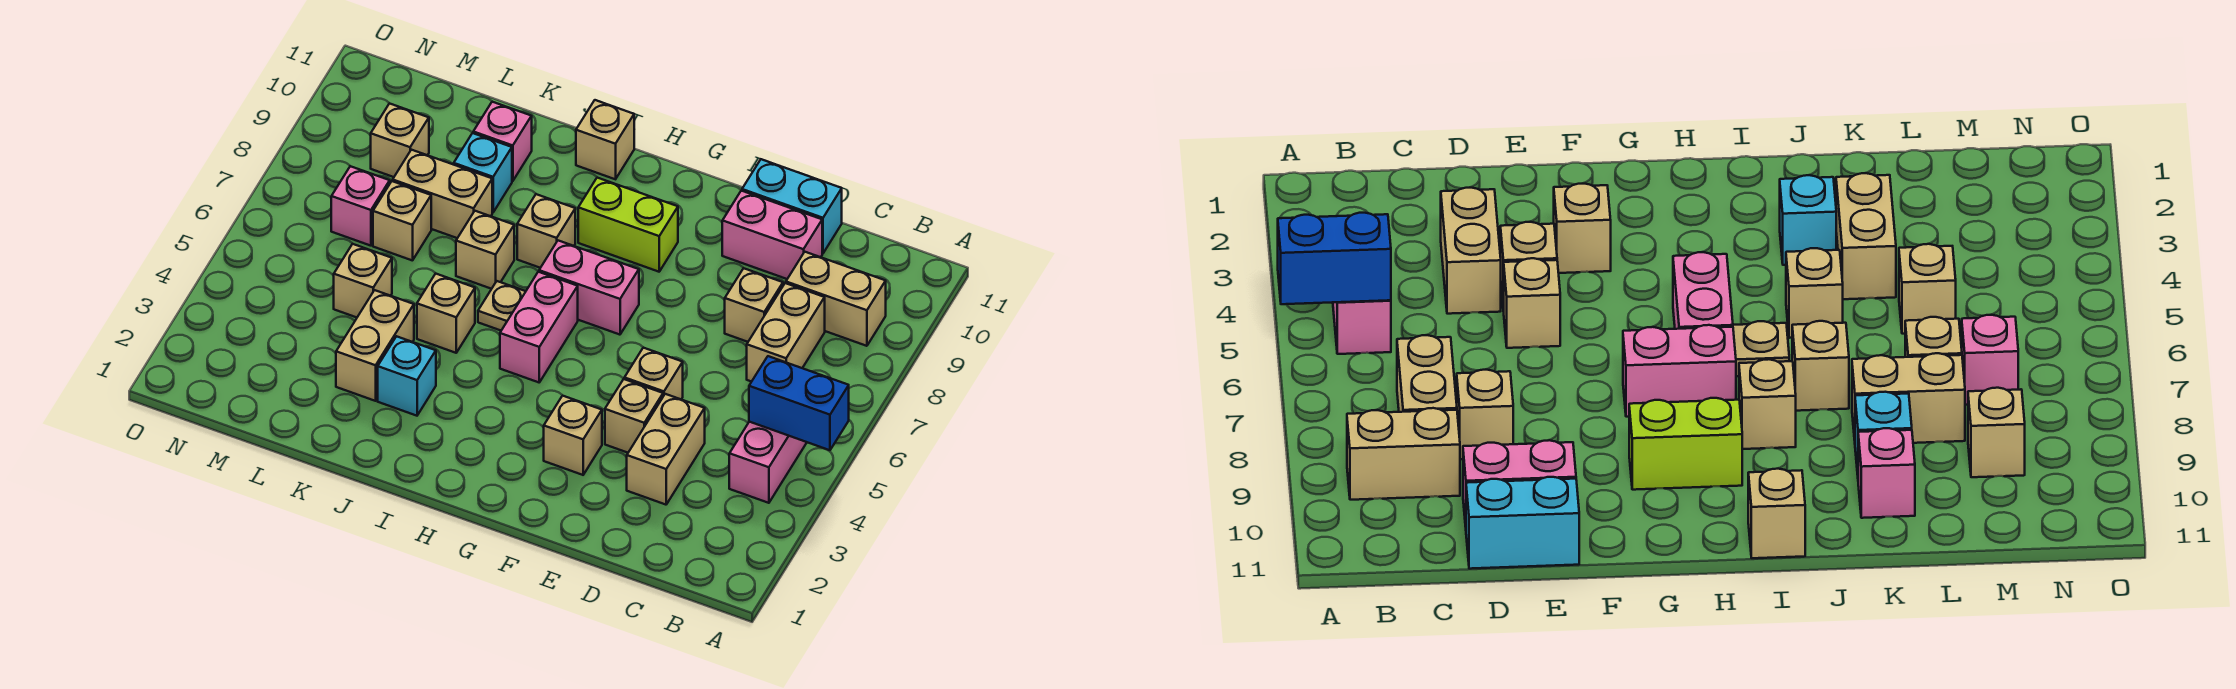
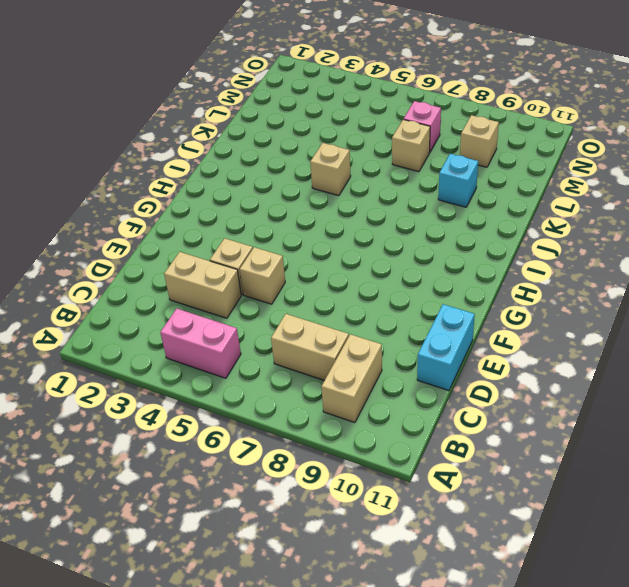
none -> tan 1x1 brick [725,268,783,342]
none -> pink 1x2 brick [722,191,822,279]
none -> tan 1x1 brick [544,396,602,475]

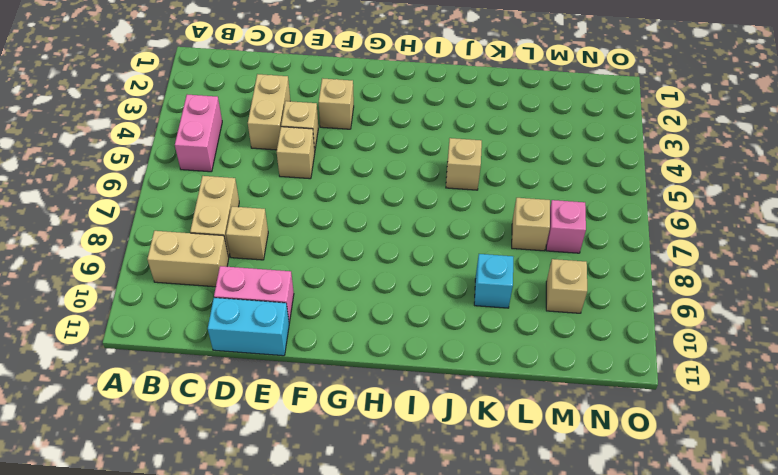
none -> pink 1x2 brick [539,241,639,335]
none -> lime 1x2 brick [578,178,678,272]
none -> pink 1x2 brick [500,272,578,382]

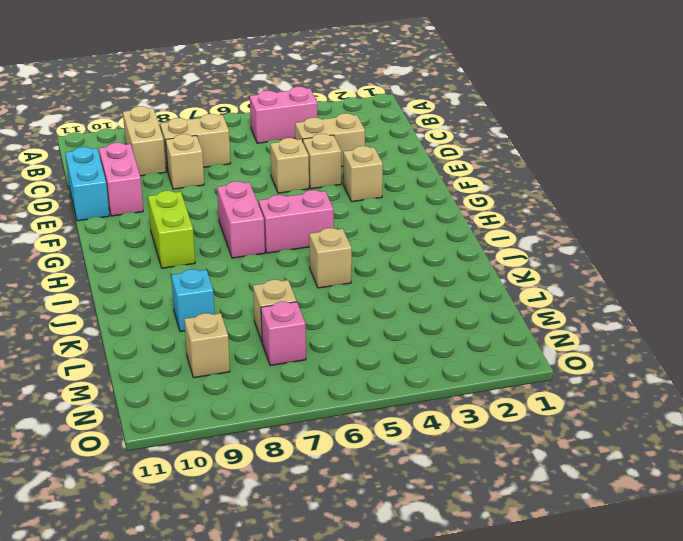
none -> tan 1x1 plate [478,281,526,330]
none -> tan 1x1 brick [517,194,575,268]
none -> tan 1x1 brick [576,100,634,179]

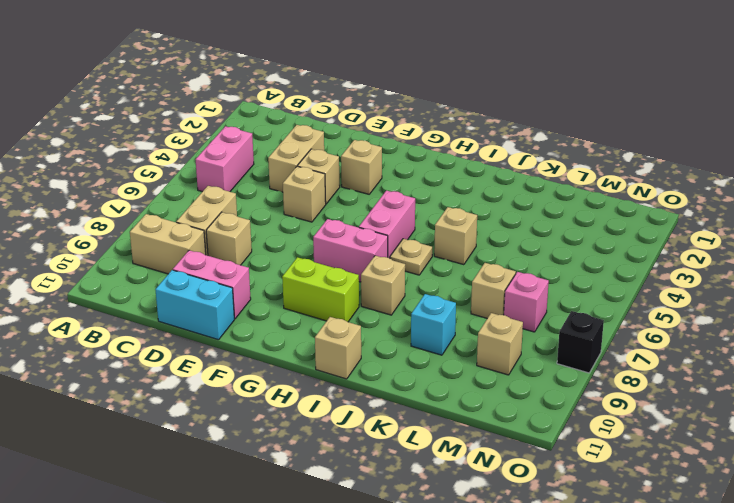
black 1x1 brick [557,311,604,373] -> none
none -> cyan 1x1 brick [378,336,436,416]
none -> tan 1x1 brick [456,211,514,289]
none -> tan 1x2 brick [336,290,414,401]

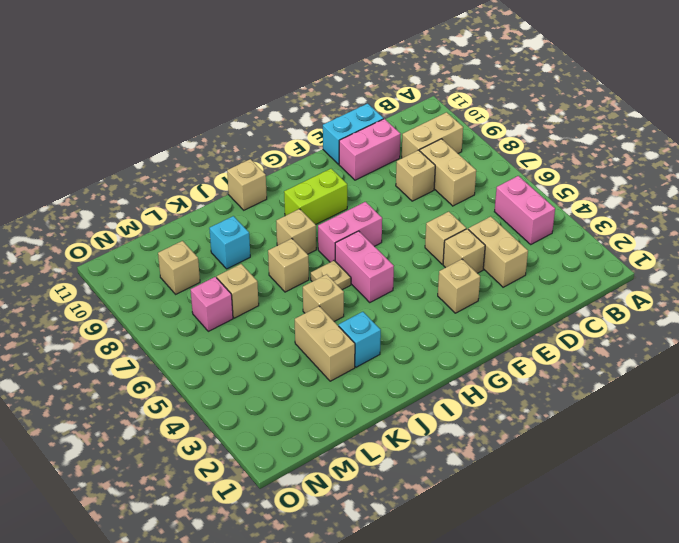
none -> tan 1x2 brick [393,150,492,238]
none -> pink 1x1 brick [473,102,532,181]
none -> tan 1x1 brick [334,244,392,317]

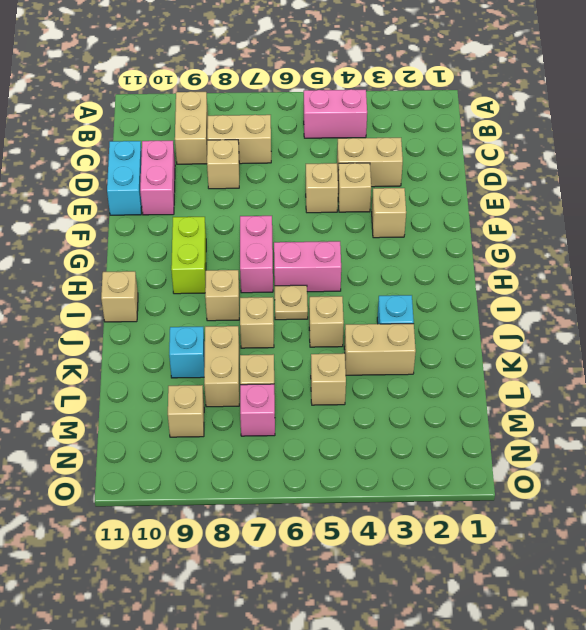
none -> pink 1x1 brick [473,102,532,181]
none -> blue 1x2 brick [749,356,849,450]

